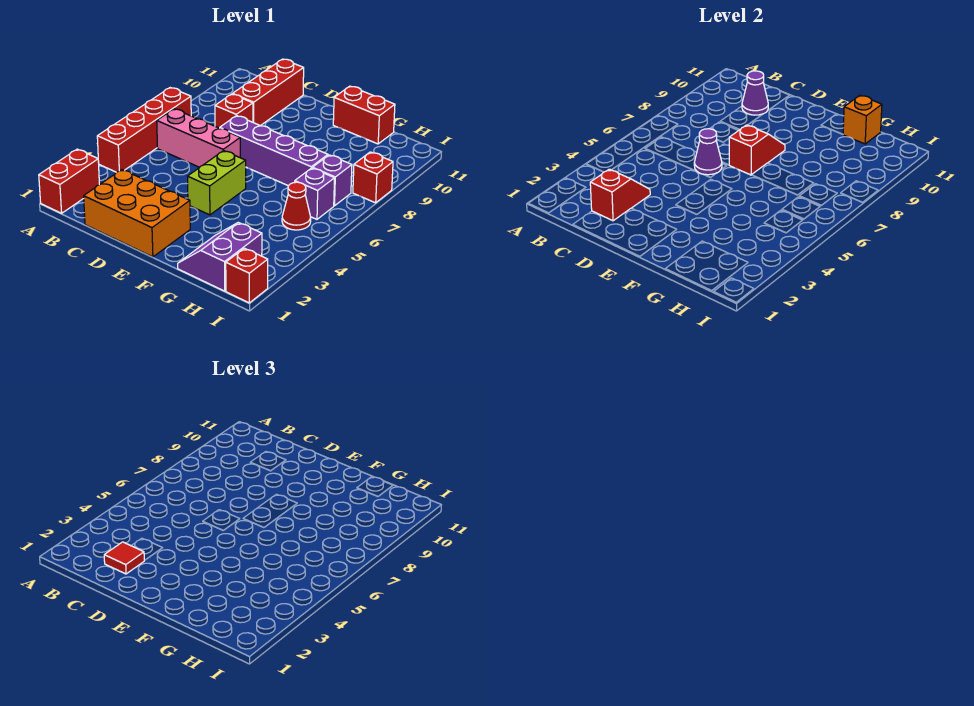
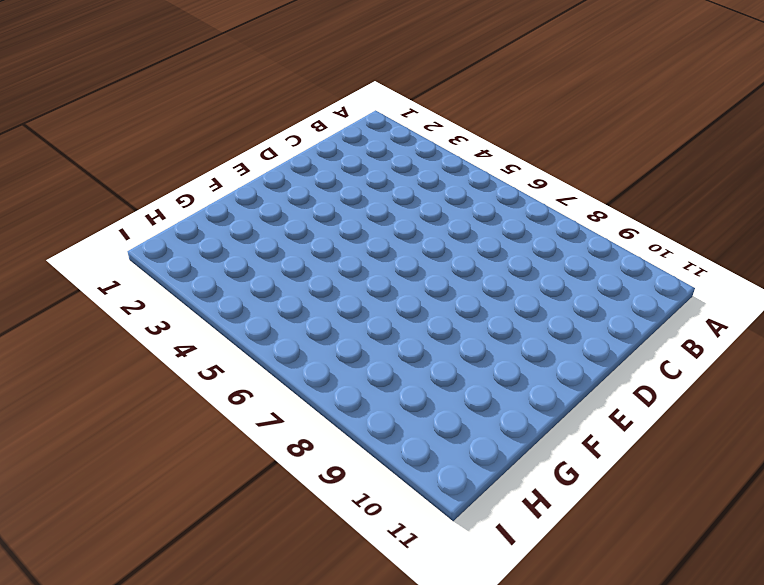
none -> red 1x2 brick [39,149,99,213]
none -> red 1x4 brick [97,88,191,172]
none -> pink 1x3 brick [157,109,240,167]

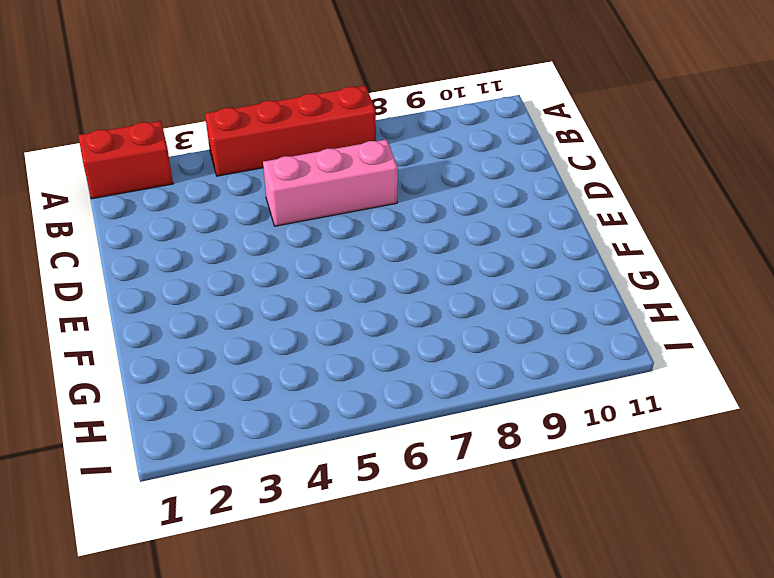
pink 1x3 brick [263,139,398,226] -> pink 1x3 brick turned to [157,109,240,167]
none -> orange 2x3 brick [84,170,190,257]
none -> red 1x1 brick [215,94,253,128]
none -> red 1x3 brick [233,59,304,126]

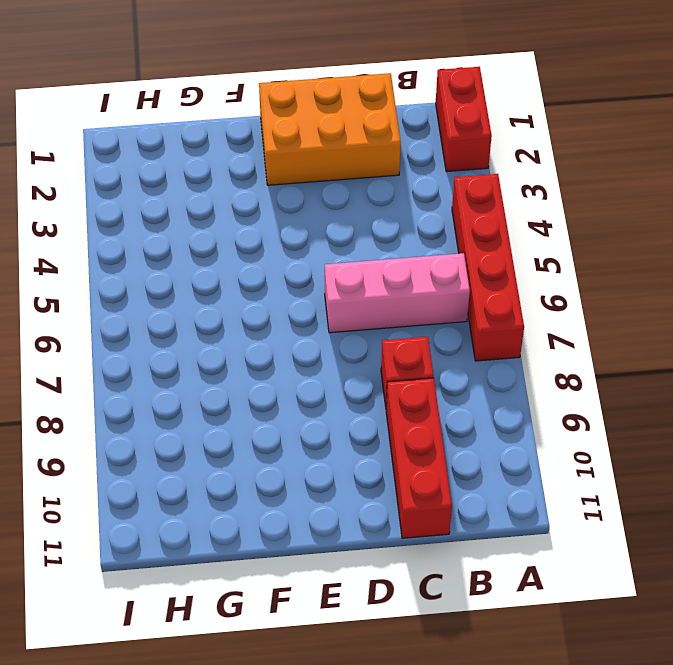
none -> purple 1x4 brick [220,116,328,186]
none -> lime 1x2 brick [188,151,246,215]
none -> red 1x2 brick [333,86,395,144]

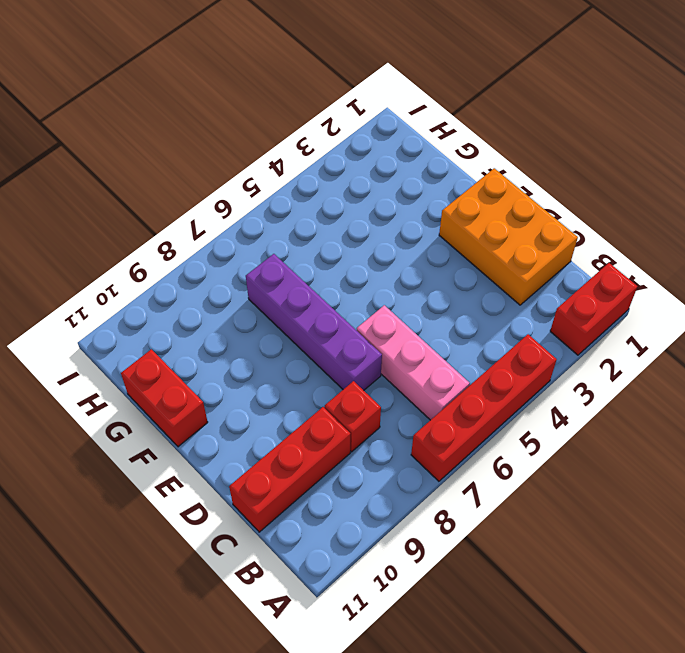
none -> lime 1x2 brick [188,151,246,215]
none -> purple 2x2 slope [178,222,262,291]
none -> red 1x1 cone [282,182,311,230]

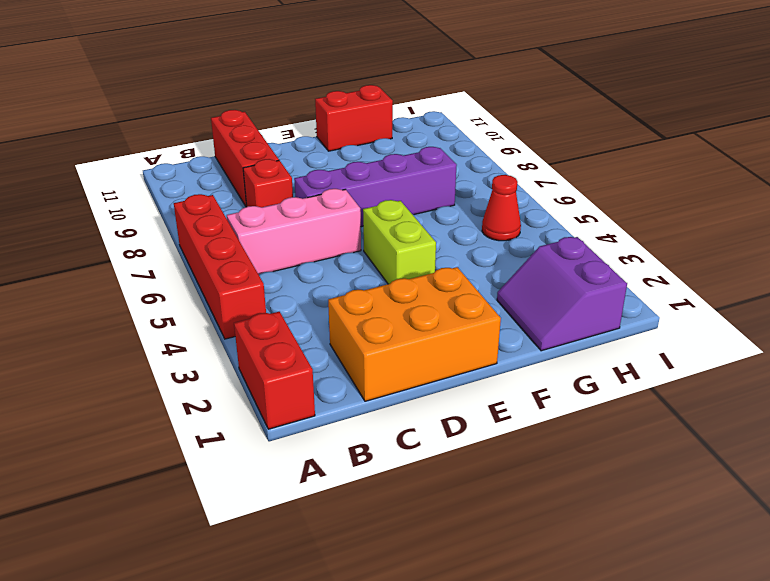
none -> purple 1x1 brick [295,168,335,219]
none -> purple 1x1 brick [313,155,352,206]
none -> red 1x1 brick [226,248,268,303]

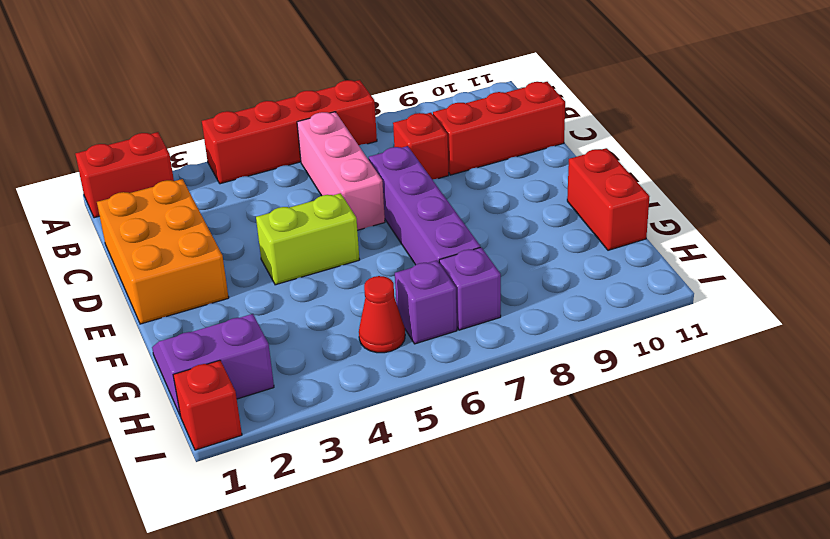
none -> red 1x1 brick [353,152,393,203]
none -> red 1x2 slope [590,169,650,221]
none -> purple 1x1 cone [742,71,768,115]

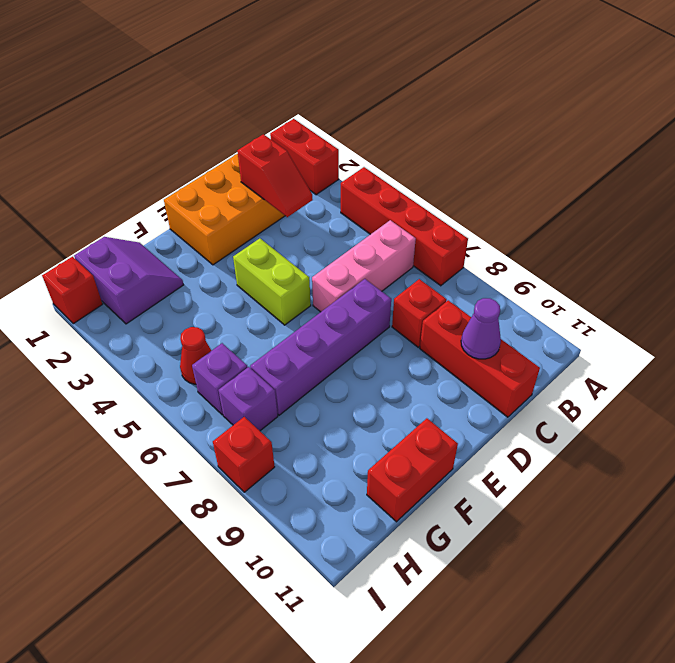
none -> purple 1x1 cone [694,129,722,175]
none -> red 1x2 slope [729,125,785,175]
none -> orange 1x1 brick [843,95,882,144]

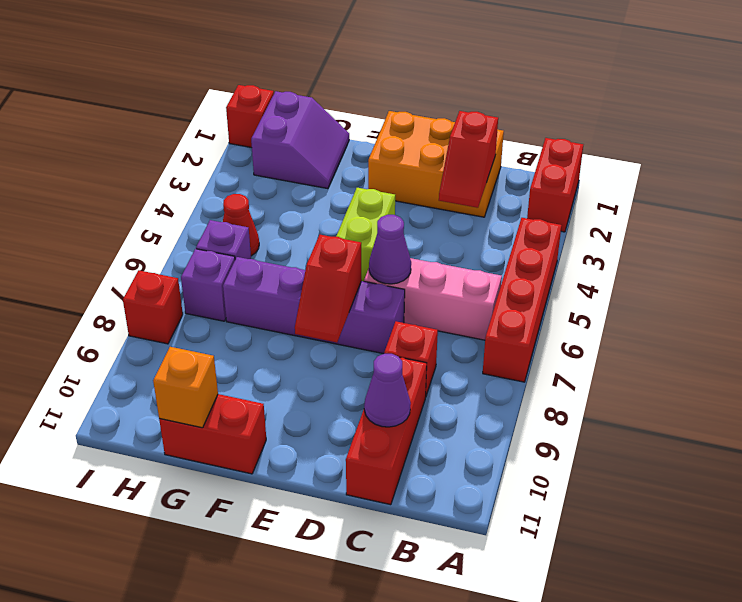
none -> red 1x1 tile [104,542,144,574]

